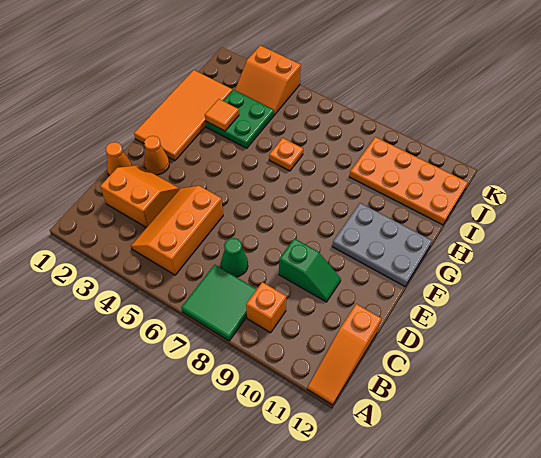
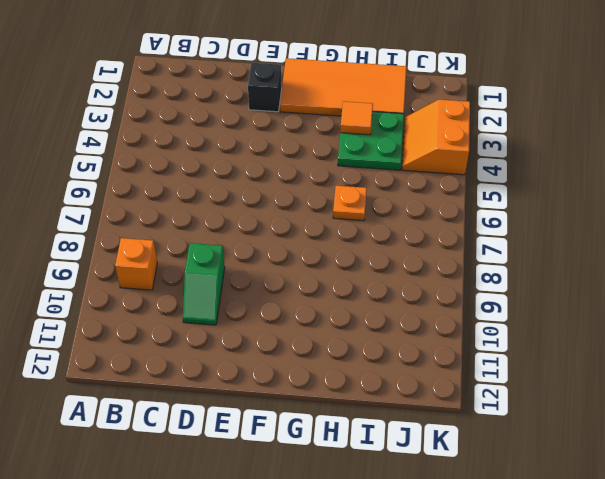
black 1x1 brick [248,63,282,112] -> orange 1x1 cone [144,136,169,175]
none -> green 2x2 tile [181,265,257,341]
none -> orange 1x3 slope [307,304,382,405]
none -> orange 2x3 slope [131,186,223,275]

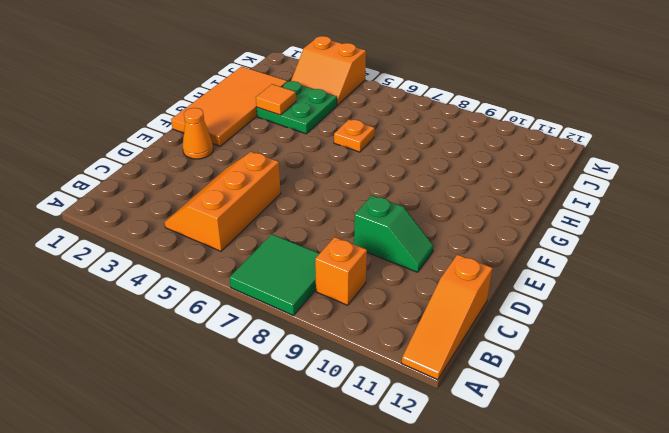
none -> orange 2x2 slope [100,165,179,228]
none -> green 1x1 cone [221,238,248,277]
none -> orange 1x1 cone [106,142,132,176]

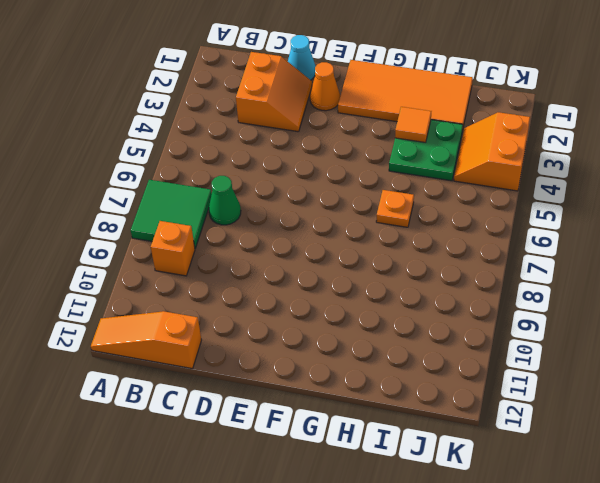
cyan 1x1 cone [288,35,316,80] -> orange 1x1 cone [106,142,132,176]
none -> orange 2x3 slope [131,186,223,275]
none -> green 1x2 slope [279,238,341,302]
none -> grey 2x3 plate [332,203,432,286]

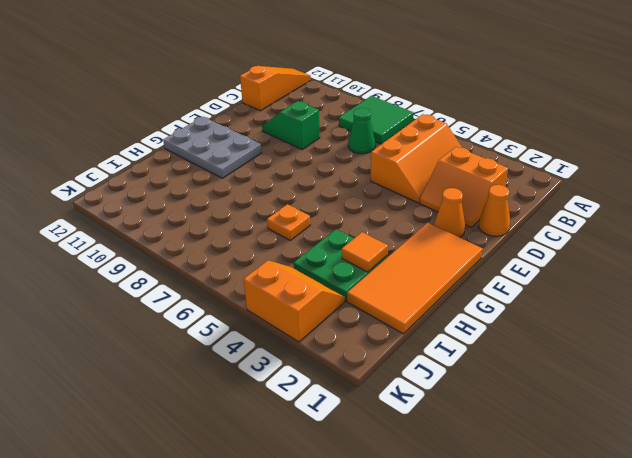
none -> orange 1x1 brick [246,282,286,333]
none -> orange 2x4 plate [349,137,468,225]

